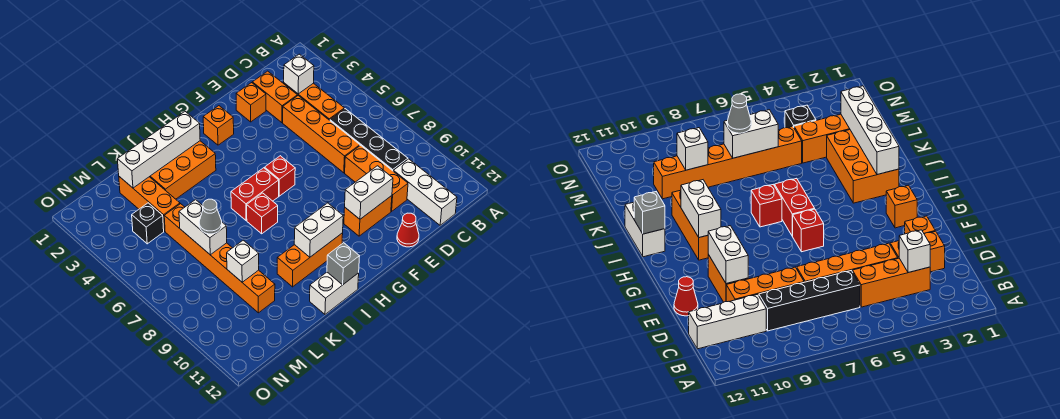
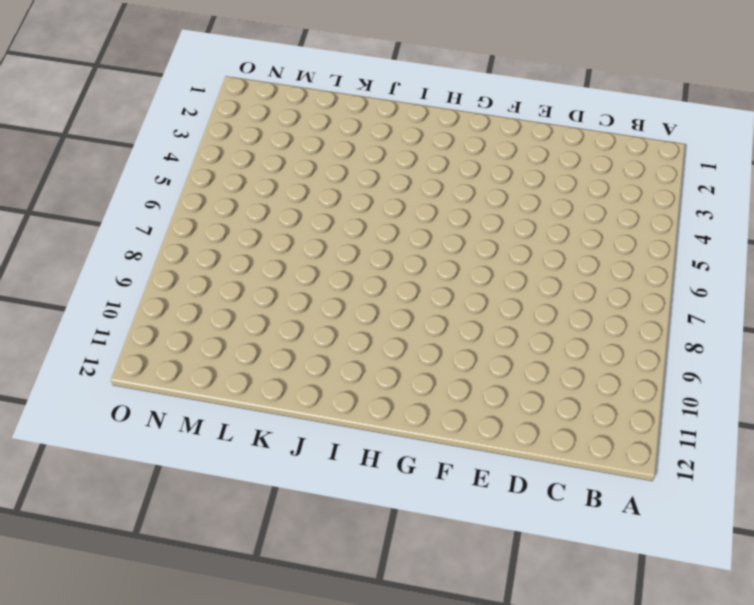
none -> orange 1x3 brick [284,83,344,120]
none -> black 1x4 brick [330,109,408,171]
none -> white 1x3 brick [393,159,457,225]

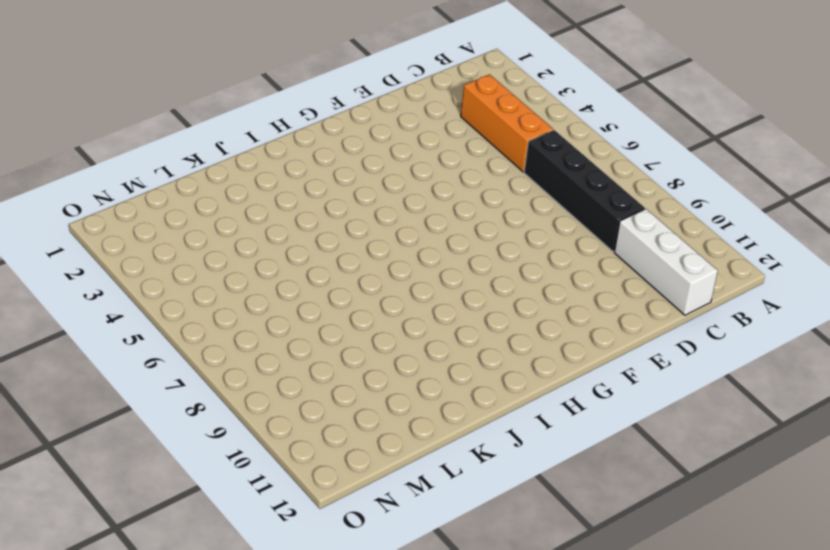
none -> orange 1x2 brick [252,71,297,123]
none -> orange 1x4 brick [283,96,360,173]
none -> orange 1x3 brick [345,145,408,211]

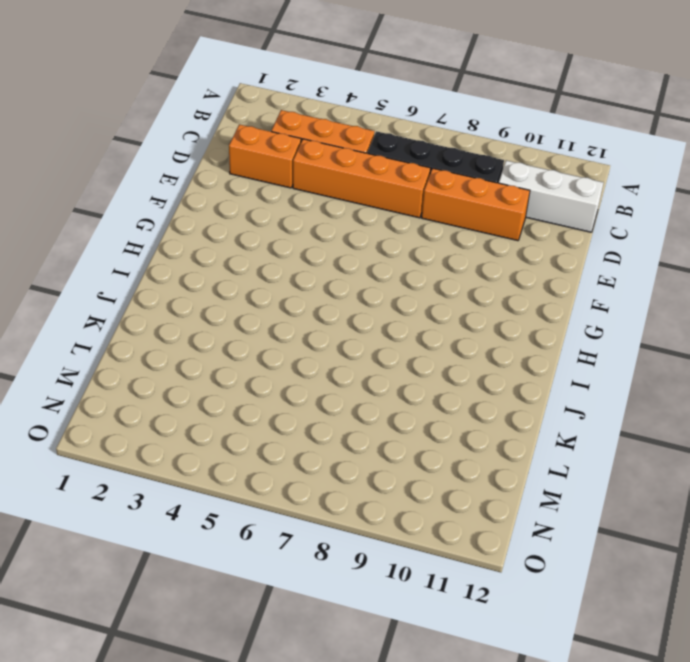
none -> orange 1x1 brick [236,83,266,122]
none -> orange 1x2 brick [344,196,392,236]
none -> red 1x1 cone [397,213,419,247]

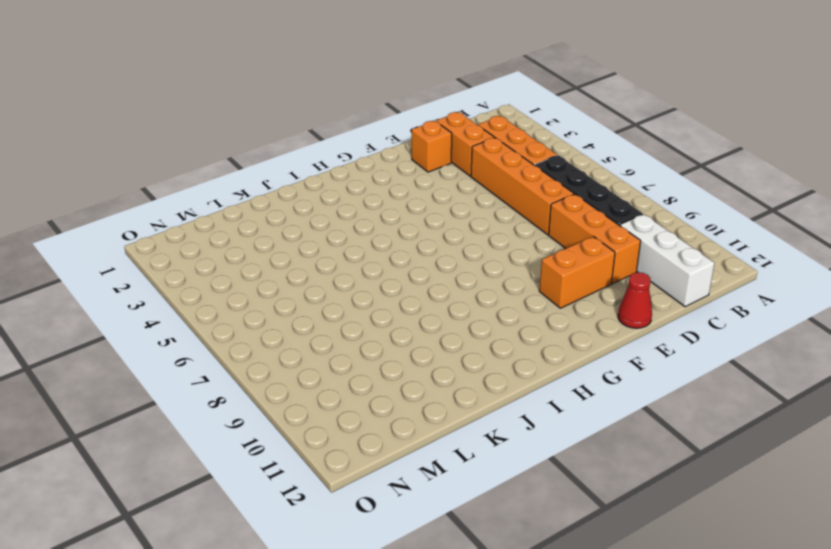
none -> orange 1x1 brick [203,106,234,145]
none -> red 1x1 brick [265,156,295,196]
none -> red 1x2 brick [231,168,279,221]

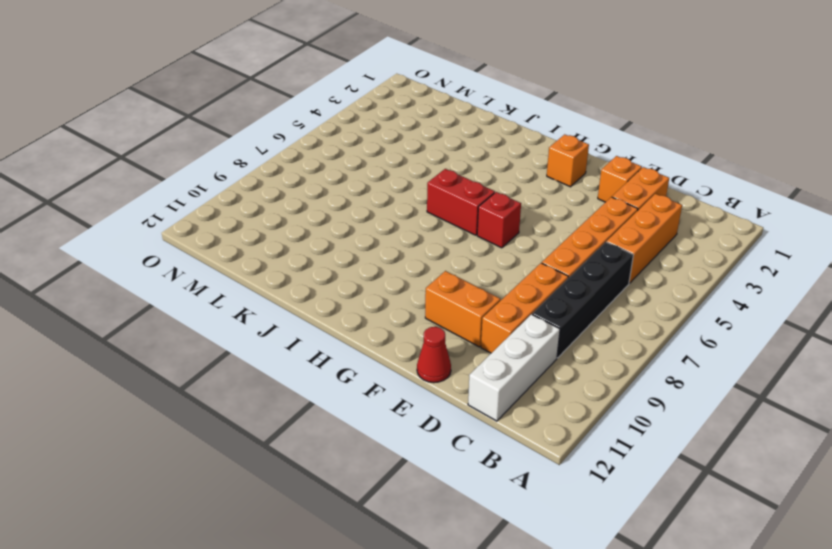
none -> orange 1x3 brick [277,233,343,287]
none -> orange 2x3 brick [150,141,216,199]
none -> red 1x1 brick [247,193,278,234]

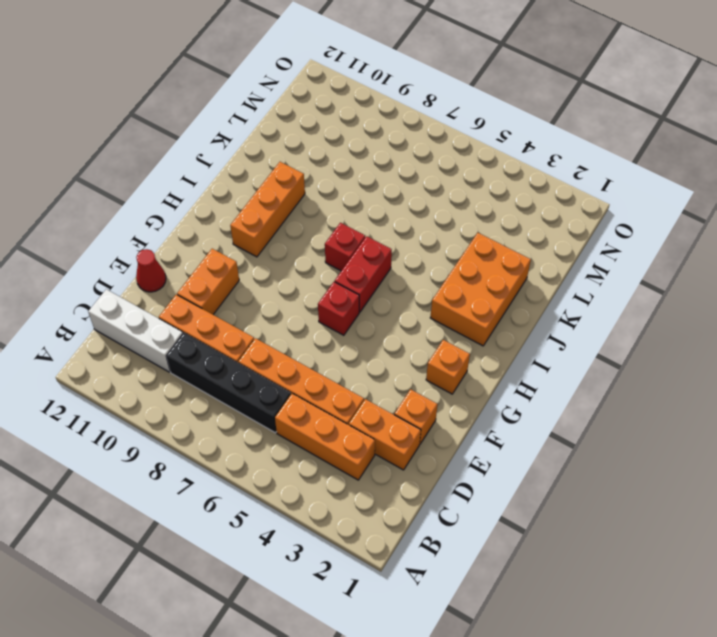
none -> white 1x2 brick [310,272,359,314]
none -> orange 1x3 brick [119,177,180,231]
none -> orange 1x6 brick [164,204,275,313]

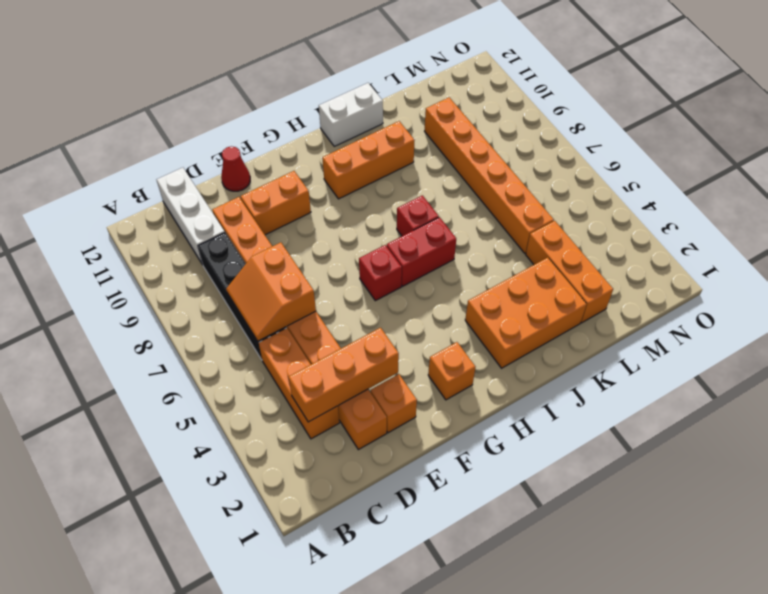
orange 1x3 brick [289,328,399,422] -> white 1x1 brick [284,54,314,94]
orange 2x2 slope [226,242,316,341] -> none
none -> black 1x1 brick [132,203,164,244]
none -> white 1x2 brick [345,166,393,219]
none -> white 1x2 brick [294,203,343,257]

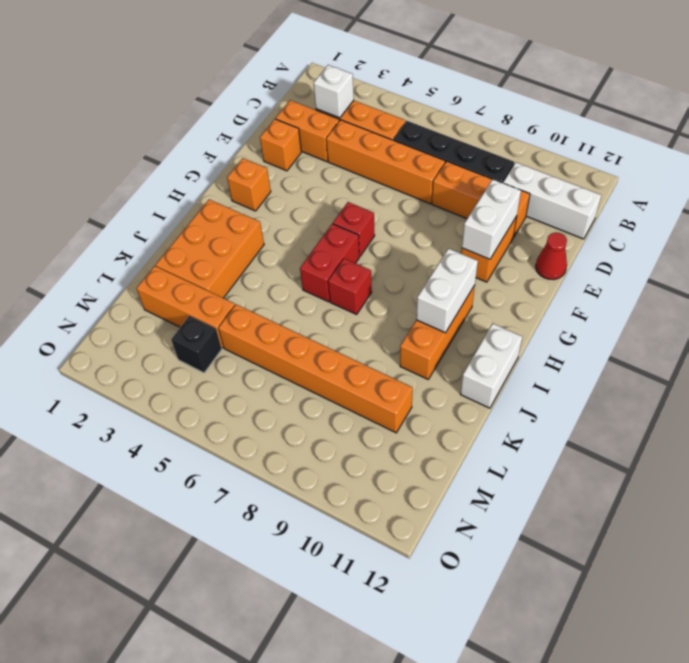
none -> white 1x4 brick [117,112,200,188]
none -> grey 1x1 brick [327,243,360,285]
none -> white 1x2 brick [179,200,227,255]

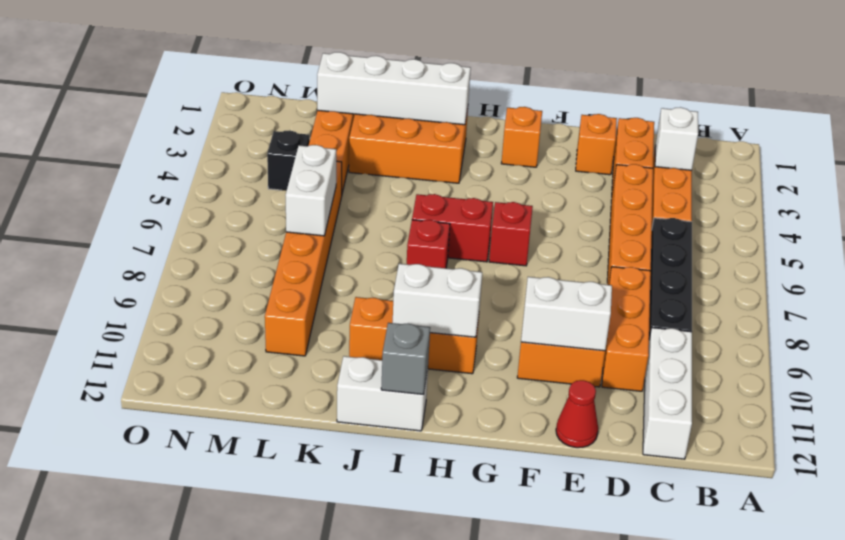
none -> white 1x1 brick [227,240,259,282]
none -> grey 1x1 cone [199,199,222,234]

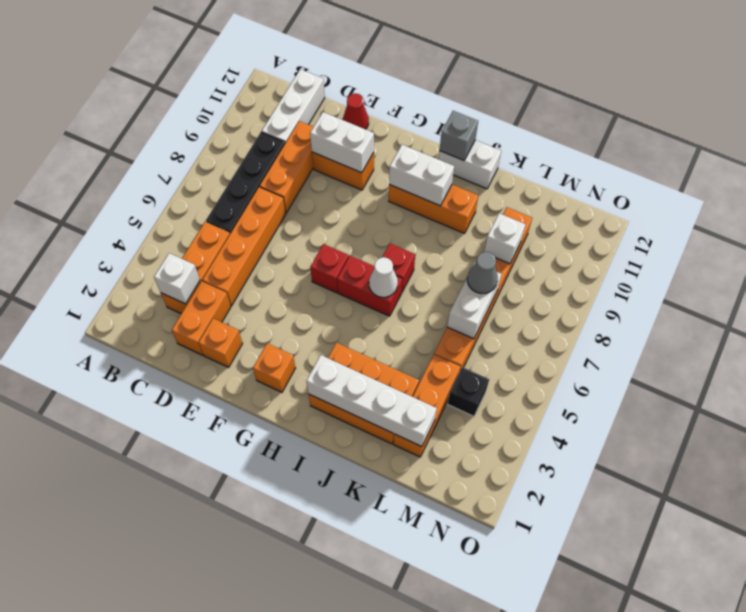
white 1x1 cone [369,257,398,297] -> none

